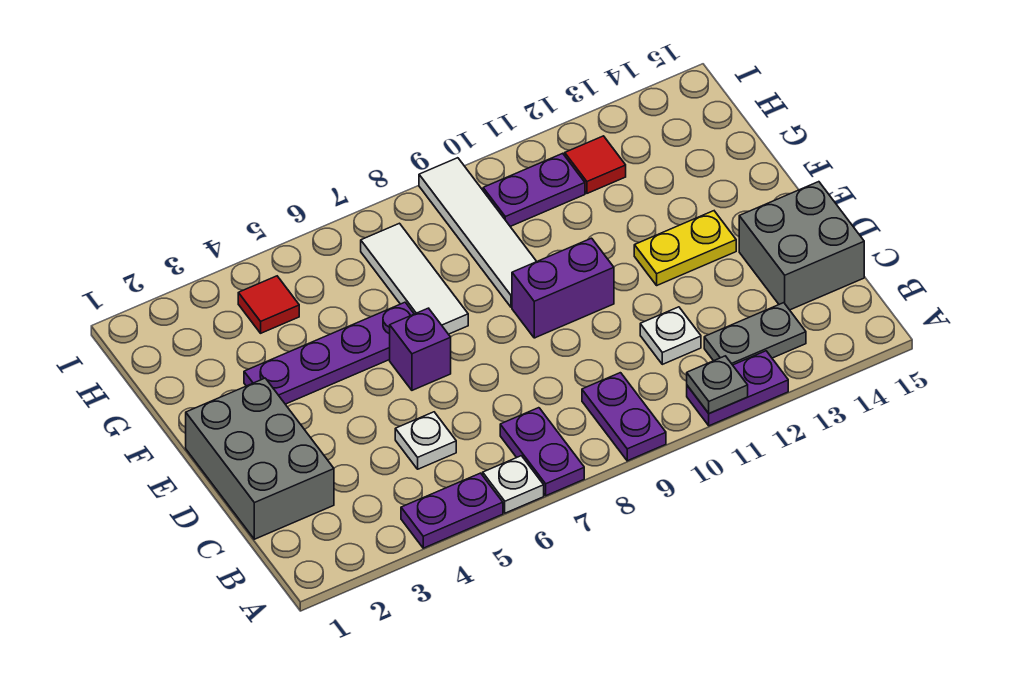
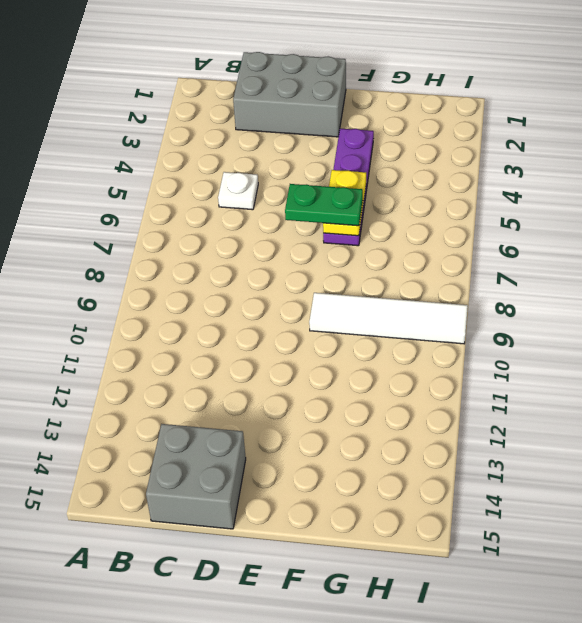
green 1x2 plate [285,184,363,226] -> none
yellow 1x2 plate [323,170,366,236] -> yellow 1x2 plate moved to [634,211,736,285]
none -> purple 1x2 plate [401,473,503,548]
none -> white 1x1 plate [483,456,544,513]
none -> purple 1x2 plate [500,408,584,496]

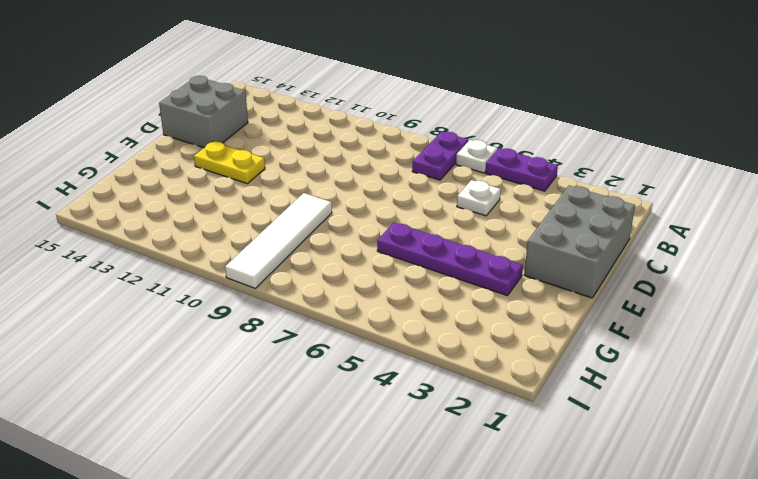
none -> purple 1x2 plate [582,373,666,461]
none -> purple 1x2 plate [687,351,788,426]
none -> grey 1x2 plate [704,303,806,365]

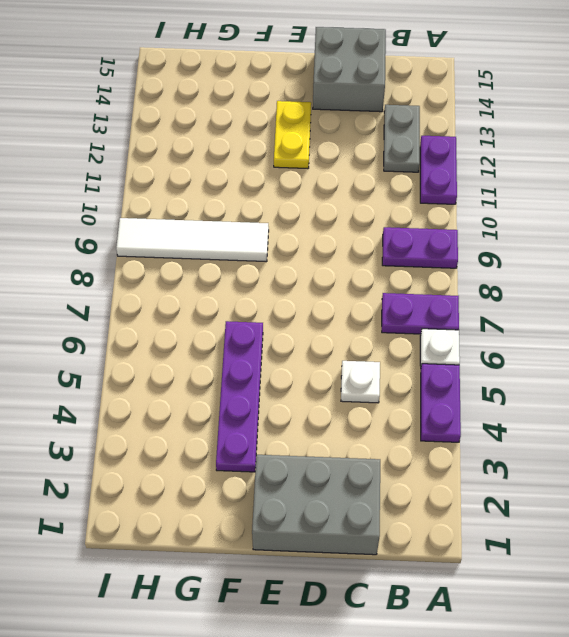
none -> white 1x1 plate [640,307,701,364]
none -> purple 1x1 brick [390,308,451,390]
none -> purple 1x2 brick [512,238,614,338]

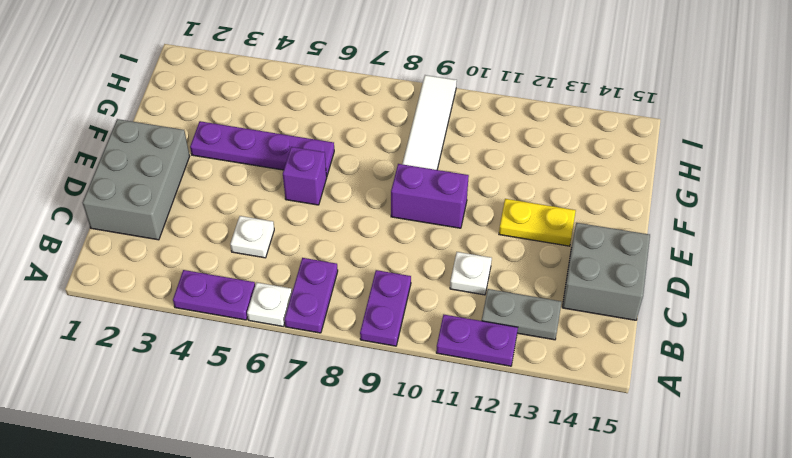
none -> white 1x3 tile [361,223,468,334]
none -> red 1x1 tile [238,276,299,333]
none -> purple 1x2 plate [483,153,585,226]

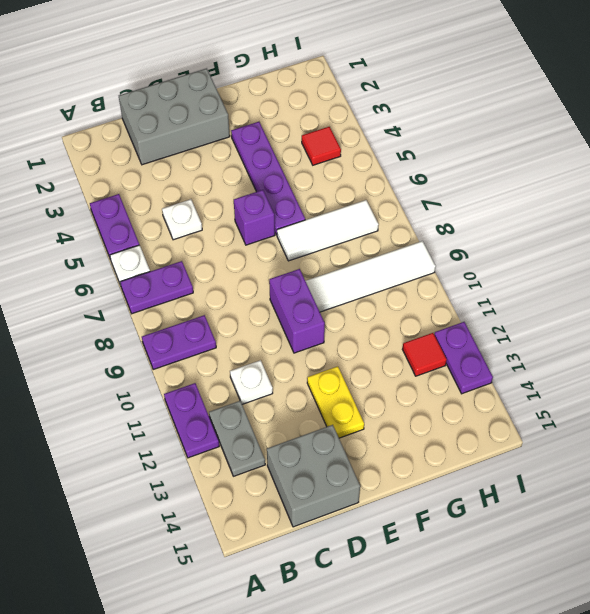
purple 1x2 plate [434,322,493,394] -> purple 1x2 plate moved to [483,153,585,226]
none -> grey 1x1 plate [687,356,748,413]

